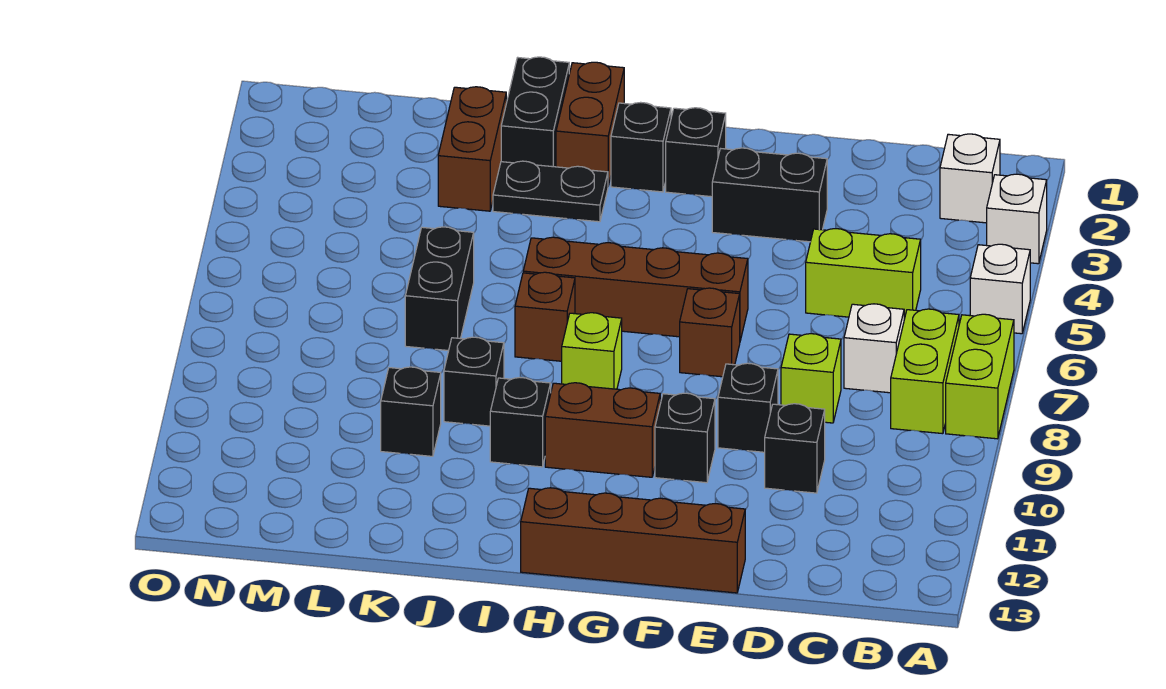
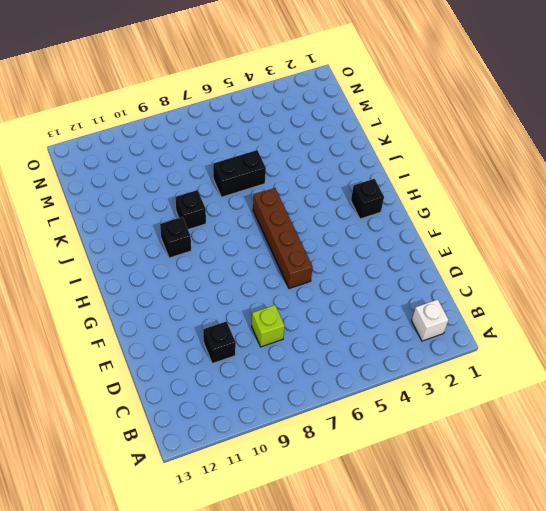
none -> white 1x1 brick [987,174,1047,264]
none -> white 1x1 brick [970,244,1030,334]
none -> lime 1x2 brick [946,314,1014,439]

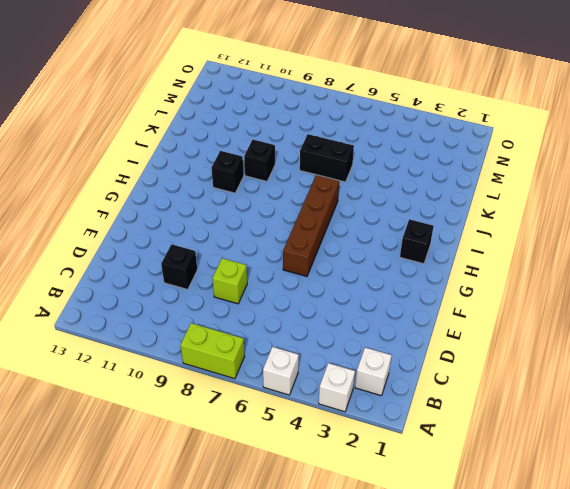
none -> lime 1x2 brick [891,309,959,434]
none -> lime 1x2 brick [806,229,921,319]
none -> white 1x1 brick [844,304,904,393]

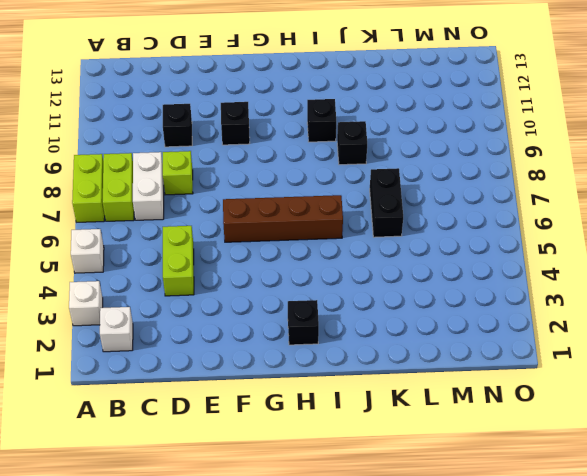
white 1x2 brick [133,152,164,220] -> white 1x1 brick [844,304,904,393]
lime 1x2 brick [163,226,194,296] -> lime 1x2 brick turned to [806,229,921,319]
none -> black 1x2 brick [712,148,827,242]
none -> black 1x1 brick [718,363,778,452]
none -> brown 1x4 brick [521,488,745,593]

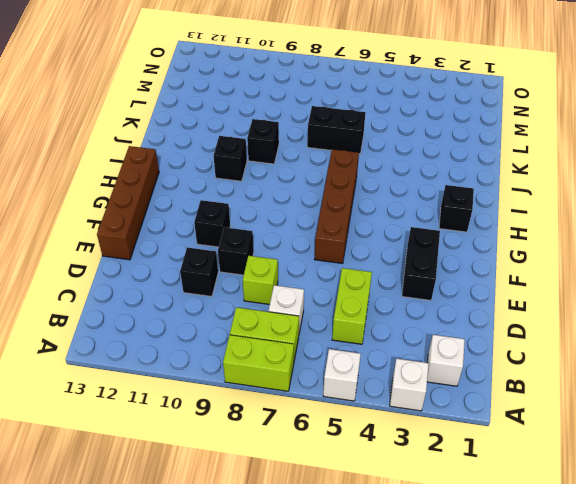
none -> brown 1x1 brick [680,288,740,377]
none -> black 1x1 brick [666,108,726,197]
none -> brown 1x2 brick [545,383,660,477]

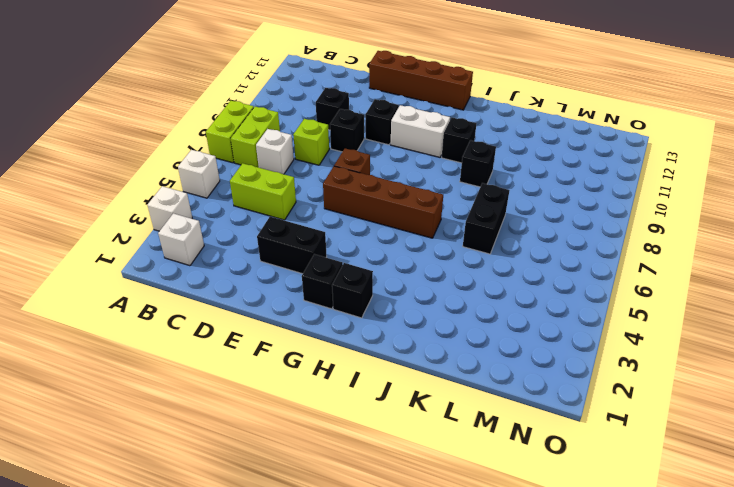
white 1x2 brick [391,105,450,157] -> brown 1x2 brick [545,383,660,477]
none -> lime 1x1 brick [562,313,622,389]
none -> brown 1x2 brick [556,62,624,186]
none -> black 1x2 plate [493,161,608,222]

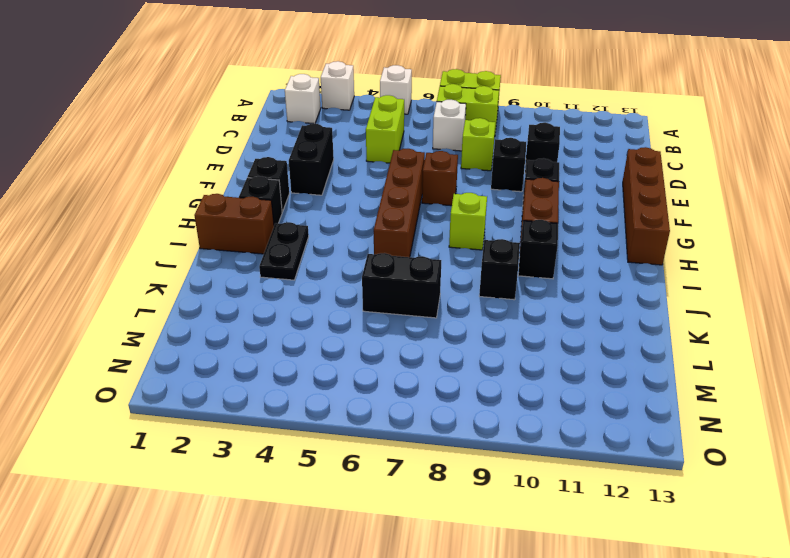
none -> brown 1x1 brick [515,272,575,361]
none -> black 1x2 brick [501,57,569,167]
none -> brown 1x2 brick [438,87,506,211]

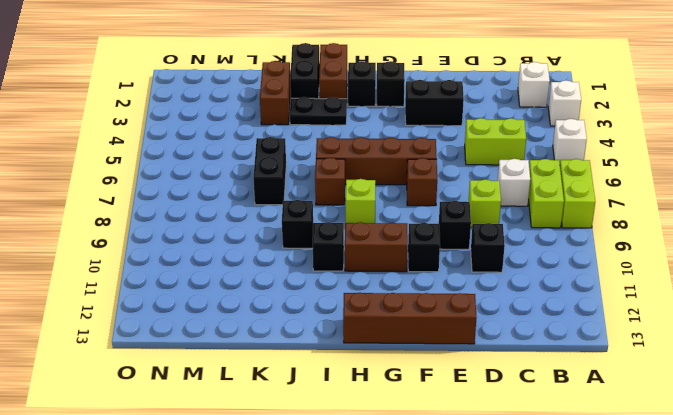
none -> black 1x1 brick [381,367,441,456]

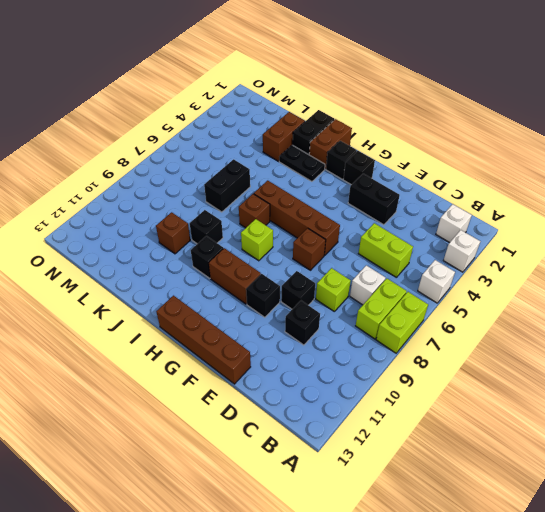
brown 1x1 brick [156,212,190,254] -> black 1x1 brick [381,367,441,456]

